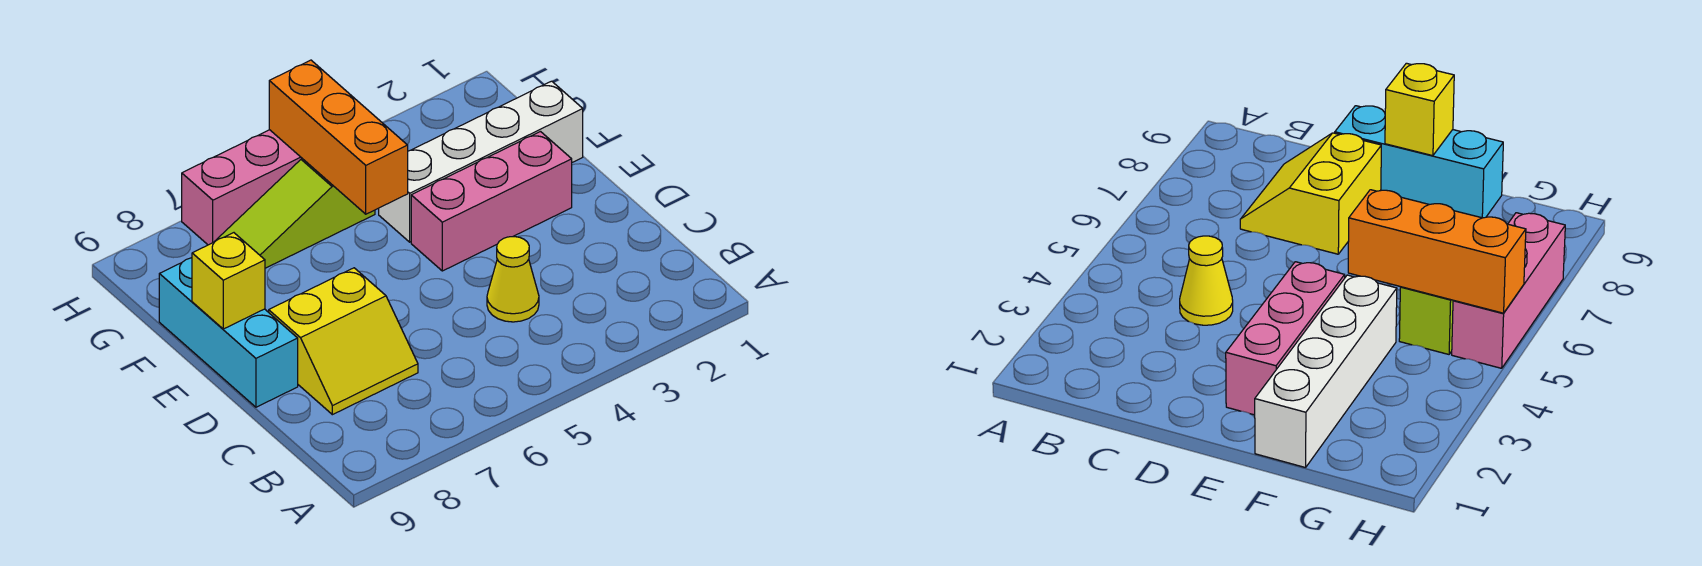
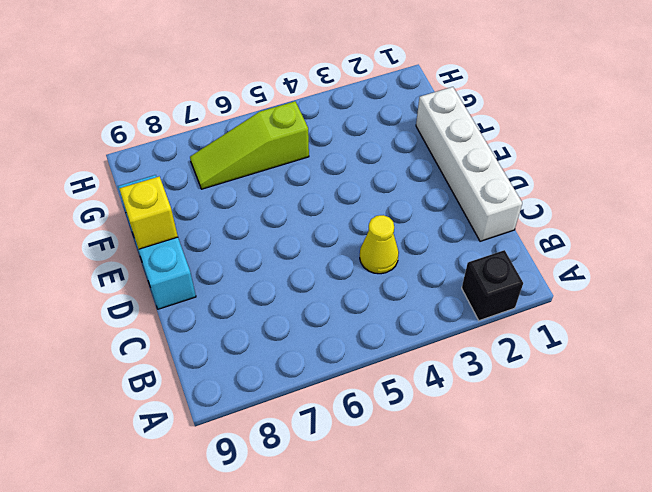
black 1x1 brick [462,250,523,321] -> none
white 1x4 brick [416,87,522,241] -> white 1x4 brick turned to [379,81,583,242]
none -> yellow 2x2 slope [269,268,418,415]
none -> pink 1x3 brick [411,132,572,271]

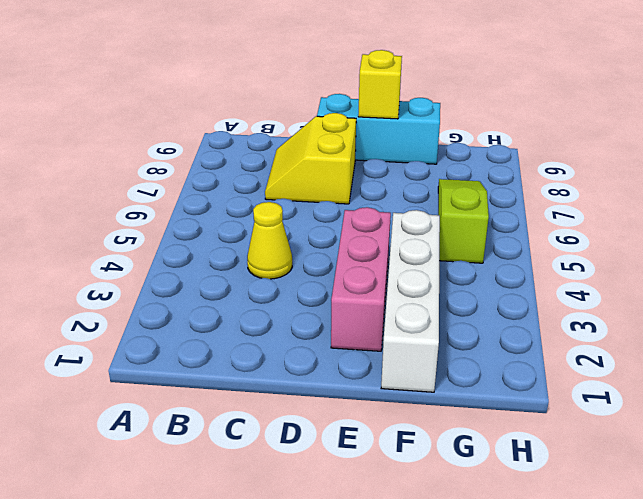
none -> pink 1x3 brick [182,130,302,245]
none -> orange 1x3 brick [269,60,408,214]

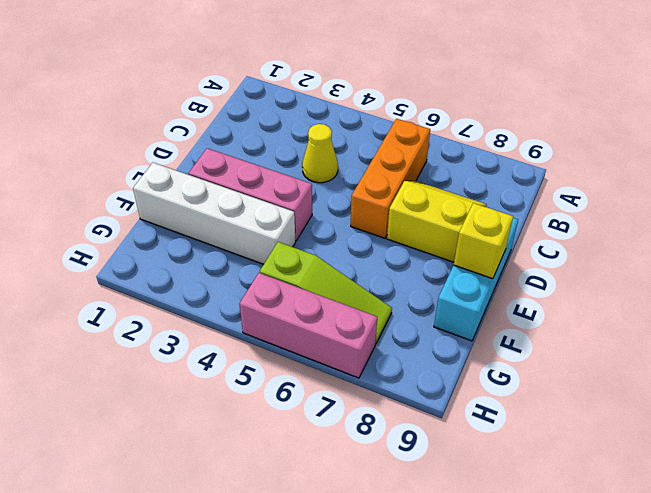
orange 1x3 brick [351,119,430,238] -> orange 1x3 brick moved to [269,60,408,214]

